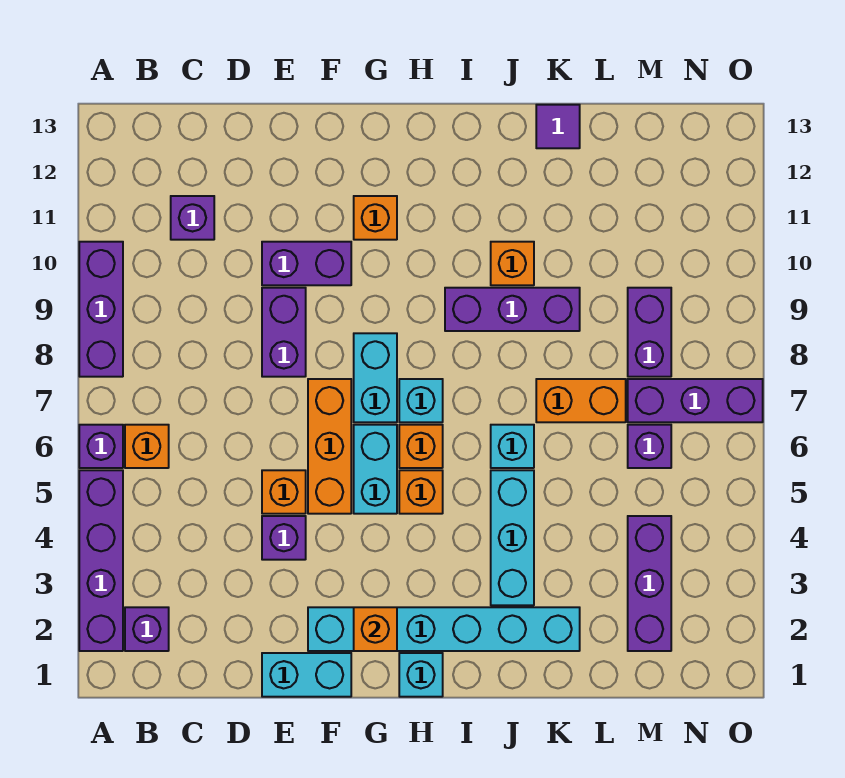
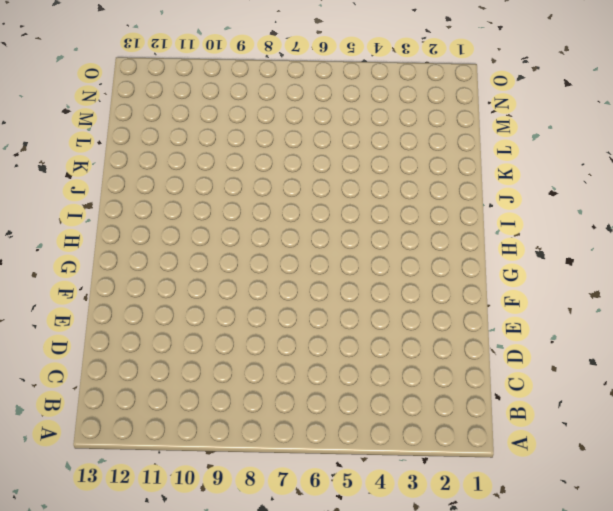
none -> purple 1x4 brick [79,470,123,651]
none -> purple 1x1 brick [79,425,123,468]
none -> purple 1x3 brick [79,242,123,377]
none -> purple 1x1 brick [125,607,169,651]

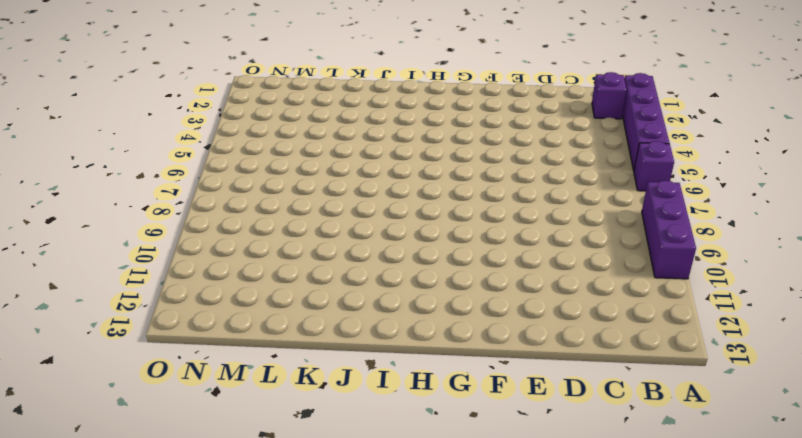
none -> orange 1x1 brick [125,425,169,468]
none -> purple 1x1 brick [171,196,214,240]
none -> cyan 1x2 brick [262,653,351,697]
none -> purple 1x1 brick [262,516,306,560]

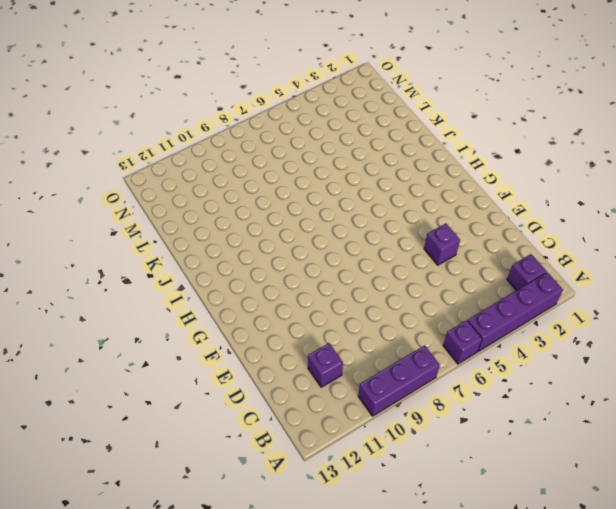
none -> orange 1x1 brick [125,425,169,468]
none -> cyan 1x2 brick [262,653,351,697]
none -> orange 1x1 brick [262,470,306,514]
none -> purple 1x2 brick [262,288,306,377]

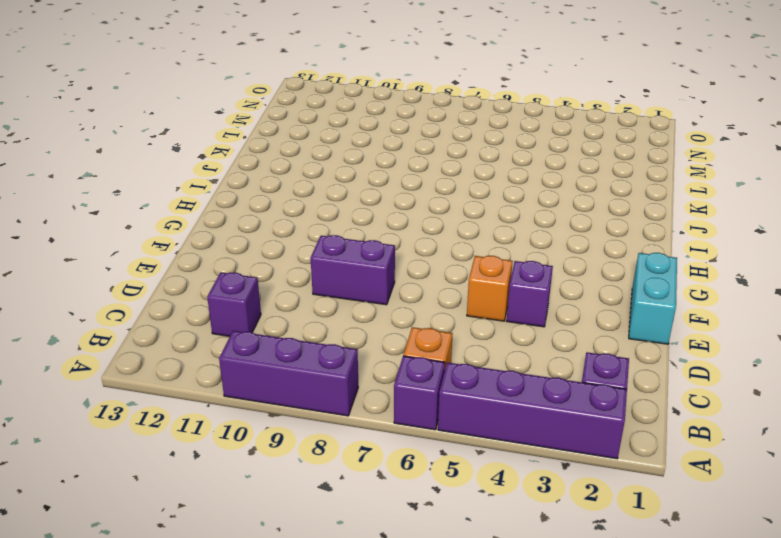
none -> purple 1x2 brick [262,242,351,285]
none -> cyan 1x6 brick [308,607,580,651]
none -> orange 1x3 brick [308,379,351,514]
none -> cyan 1x2 brick [354,425,397,514]

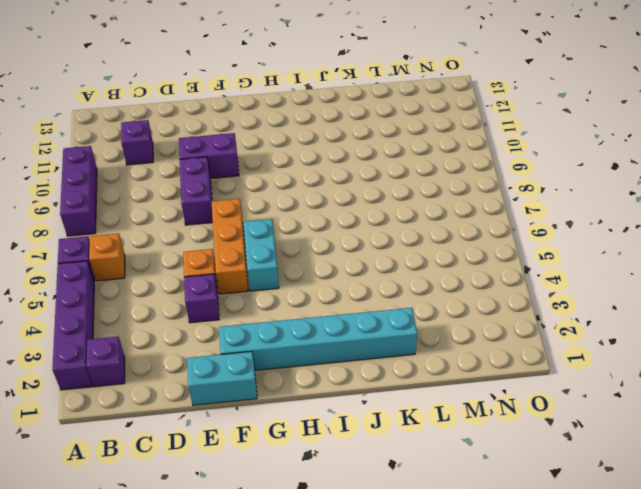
none -> cyan 1x2 brick [354,333,397,422]
none -> orange 1x1 brick [354,196,397,240]
none -> cyan 1x1 brick [399,653,443,697]
none -> orange 1x1 brick [399,470,443,514]

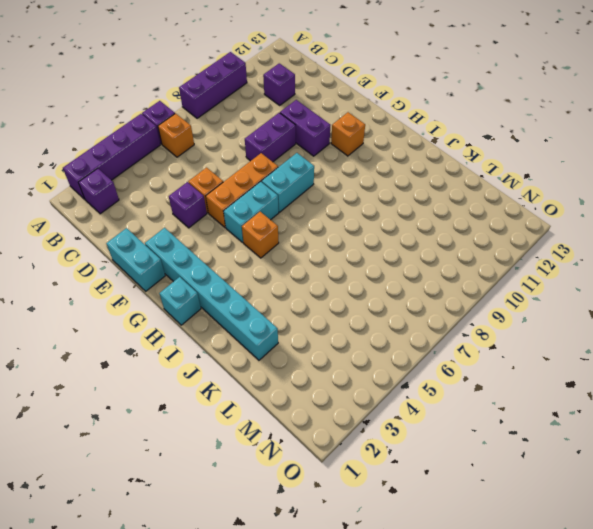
none -> orange 1x1 brick [399,425,443,468]
none -> cyan 1x1 brick [399,379,443,422]
none -> purple 1x3 brick [445,288,580,331]
none -> cyan 1x3 brick [491,470,534,605]

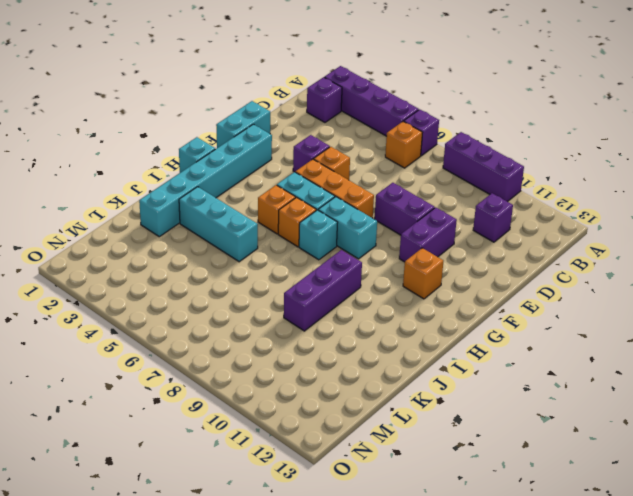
none -> cyan 1x1 brick [491,425,534,468]
none -> orange 1x1 brick [491,242,534,285]
none -> orange 1x2 brick [536,379,626,422]
none -> purple 1x1 tile [536,105,580,148]

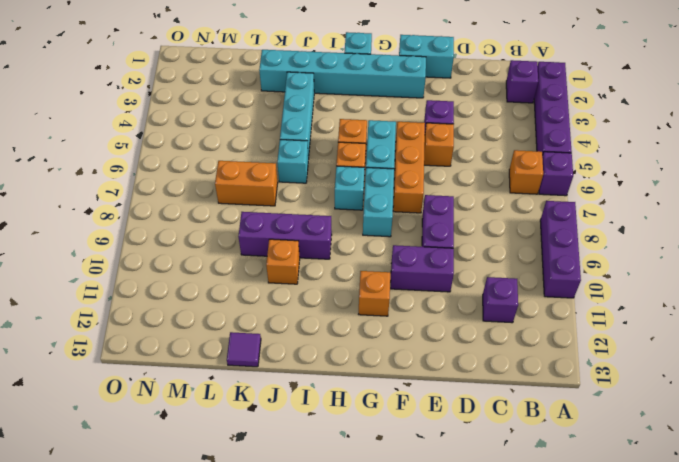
none -> purple 1x3 brick [628,516,671,651]
none -> purple 1x1 brick [628,425,671,468]
none -> purple 1x3 brick [628,379,763,422]
none -> purple 1x2 brick [628,288,671,377]

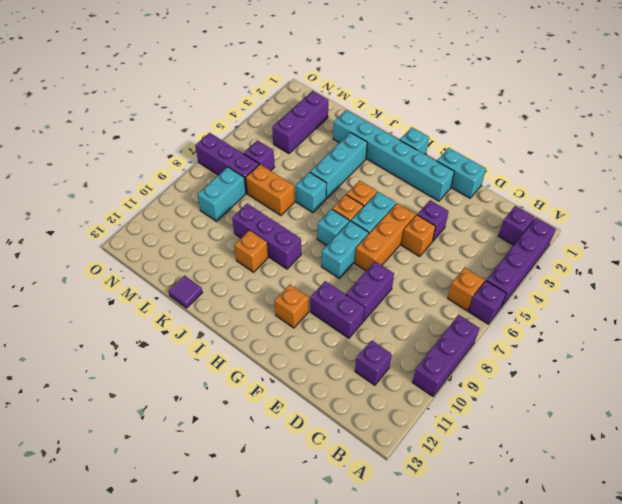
cyan 1x2 brick [198,167,246,221] -> purple 1x2 brick [628,288,671,377]
none -> orange 1x1 brick [354,607,397,651]

